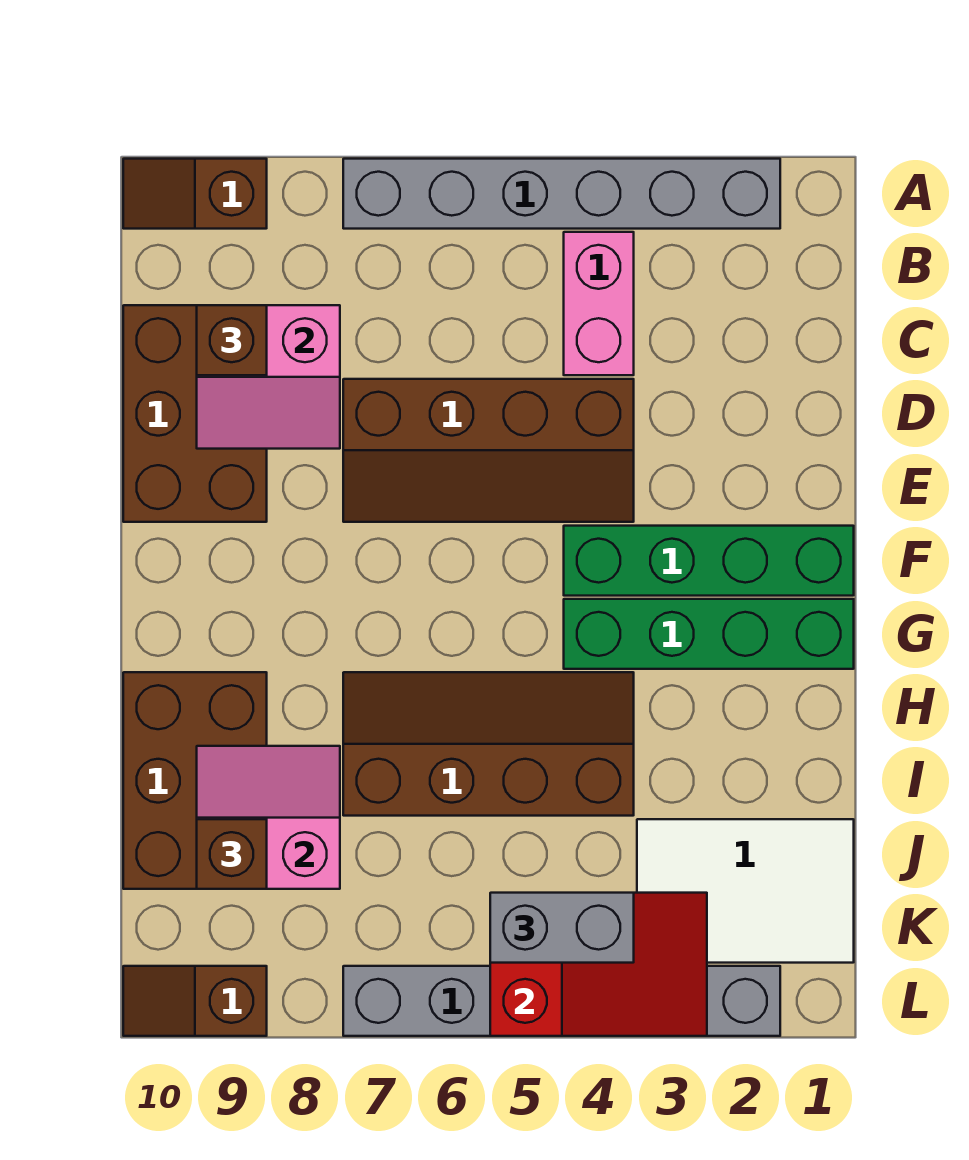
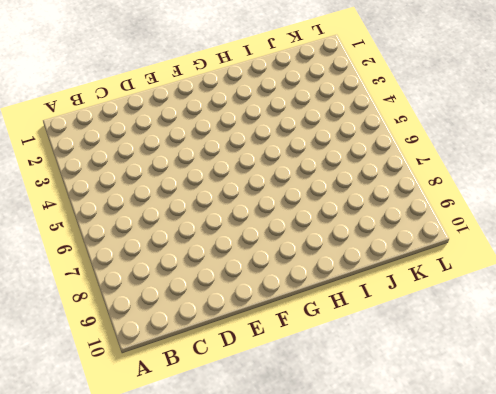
none -> grey 1x6 brick [343,159,780,229]
none -> brown 1x2 slope [123,159,267,229]
none -> pink 1x2 brick [564,232,634,375]

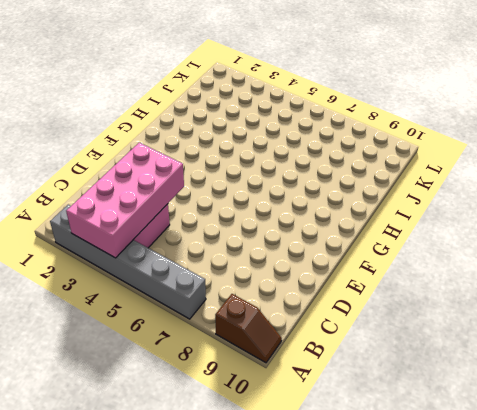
pink 2x4 brick [66,143,184,258] -> none
none -> brown 2x3 brick [123,305,267,522]
none -> brown 2x4 slope [343,379,634,522]
none -> green 1x4 brick [564,526,854,596]

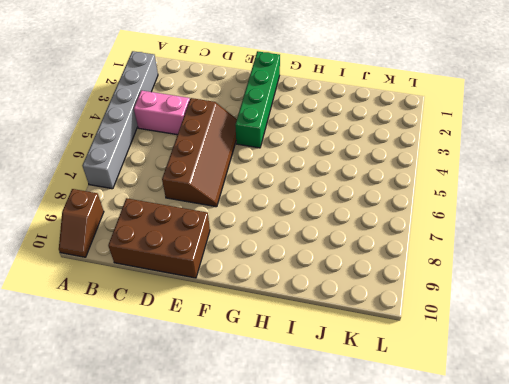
none -> green 1x4 brick [564,599,854,669]
none -> brown 2x4 slope [343,672,634,816]
none -> brown 2x3 brick [123,672,267,889]

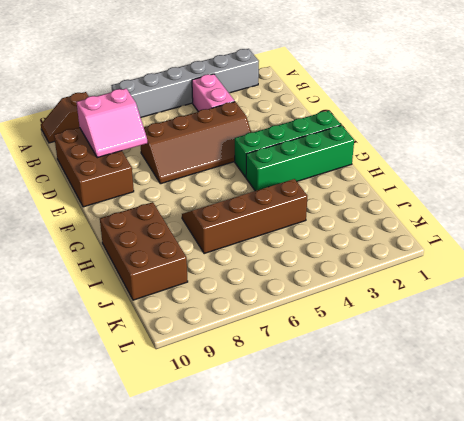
none -> white 2x3 tile [637,819,854,963]
none -> grey 1x6 brick [343,966,780,1036]
none -> brown 1x2 slope [123,966,267,1036]

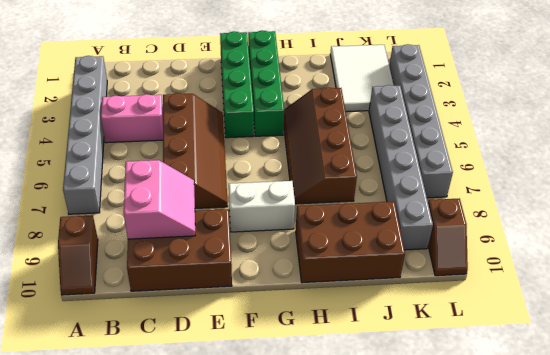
white 1x2 brick [229,181,295,232] -> none
grey 1x6 brick [369,85,433,250] -> none
none -> pink 2x2 slope [197,746,340,889]
none -> red 2x3 slope [490,893,707,1036]
none -> brown 1x1 brick [197,305,267,375]

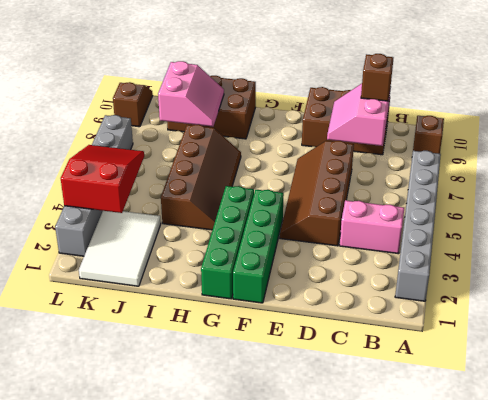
red 2x3 slope [61,145,144,213] -> red 2x3 slope turned to [490,893,707,1036]
none -> brown 1x1 brick [197,819,267,889]
none -> grey 1x2 brick [490,893,634,963]

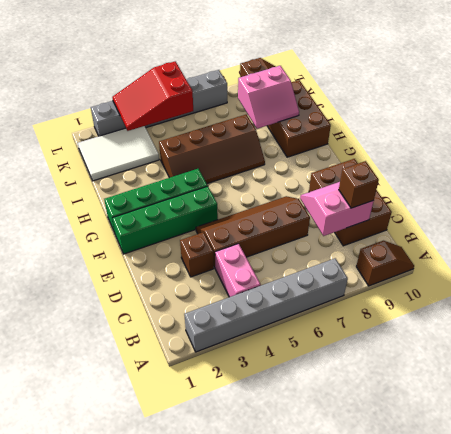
brown 1x1 brick [180,232,214,277] -> brown 1x1 brick moved to [197,819,267,889]
none -> grey 1x2 brick [490,893,634,963]

